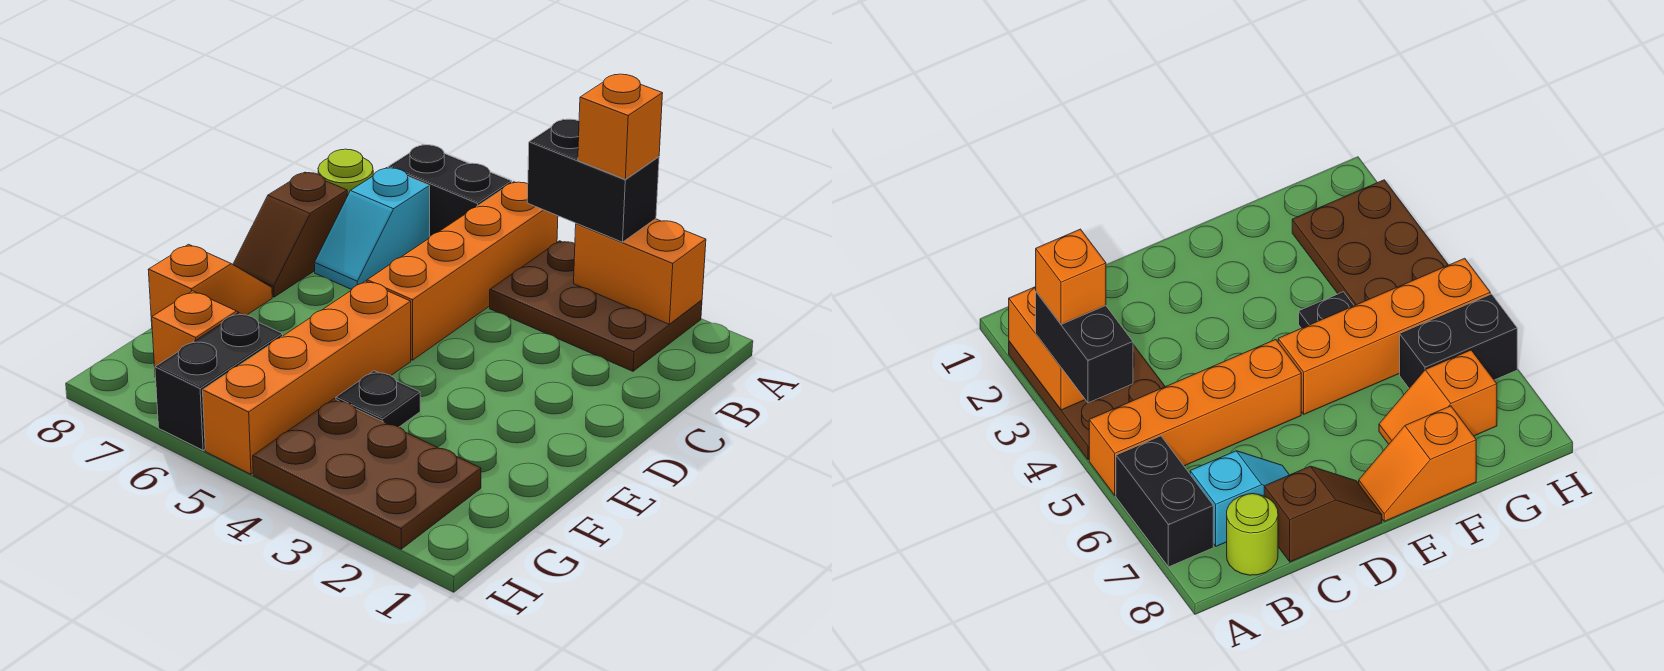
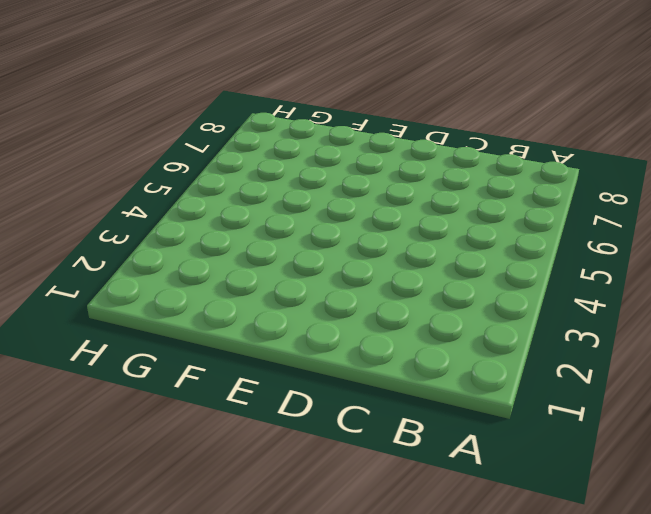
none -> brown 2x3 plate [490,241,702,371]
none -> orange 1x4 brick [367,182,558,360]
none -> black 1x2 brick [388,145,512,236]

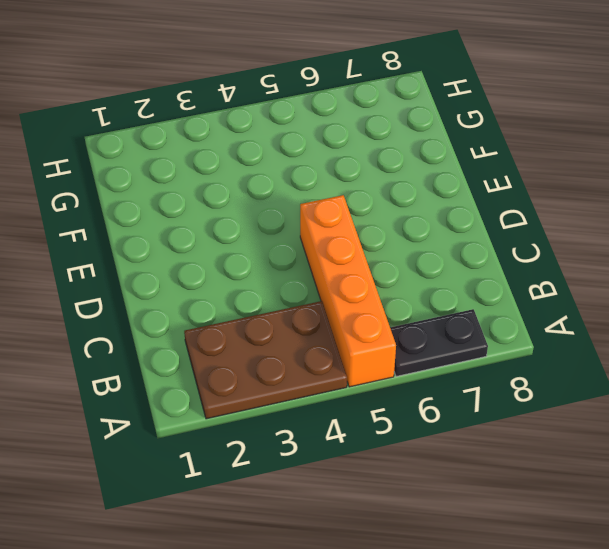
black 1x2 plate [390,309,488,376] -> black 1x2 brick [388,145,512,236]
none -> cyan 1x2 slope [314,168,430,290]
none -> lime 1x1 round brick [318,149,373,196]
none -> brown 1x2 slope [233,172,347,297]

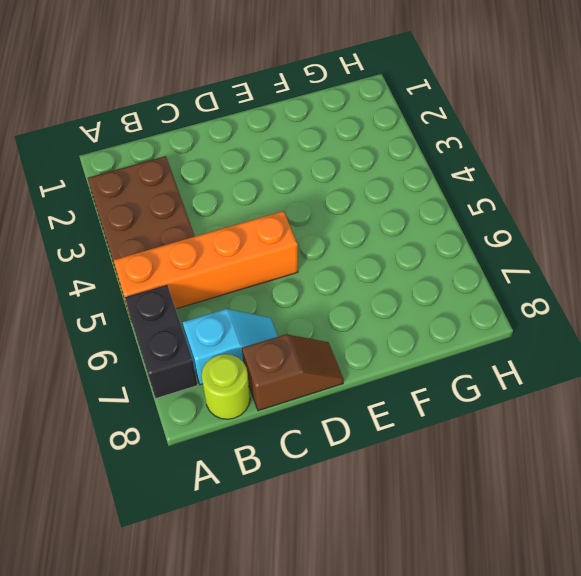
none -> orange 1x4 brick [203,281,411,474]
none -> orange 1x2 slope [148,244,272,322]
none -> black 1x1 plate [336,371,420,427]

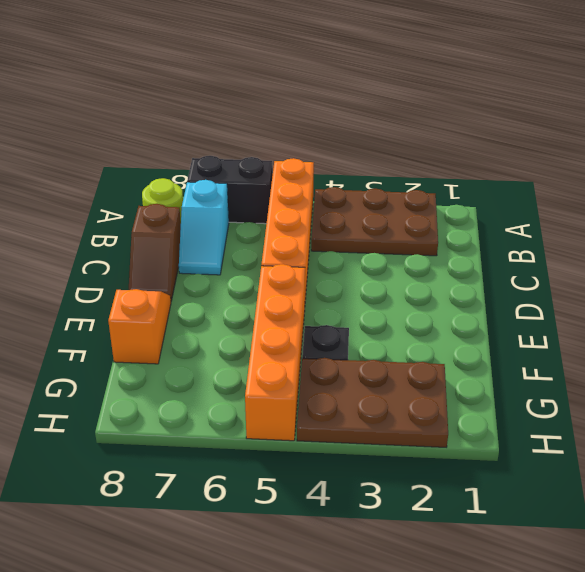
none -> orange 1x2 slope [152,291,242,378]
none -> black 1x2 brick [155,313,283,450]
none -> orange 1x2 brick [574,219,706,324]

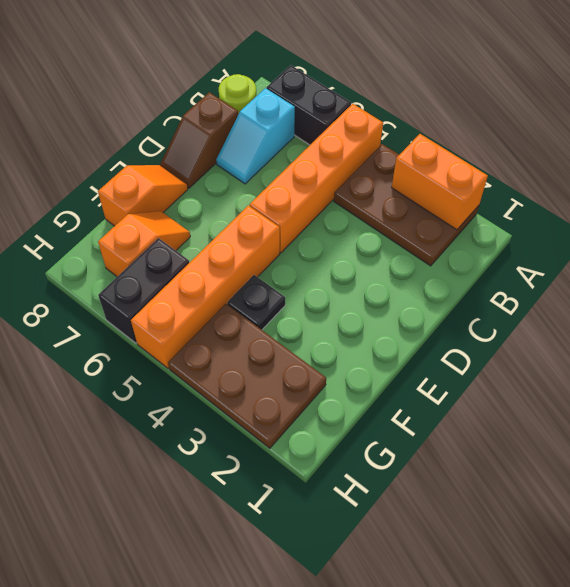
none -> black 1x2 brick [527,119,659,242]
none -> orange 1x1 brick [578,74,663,179]

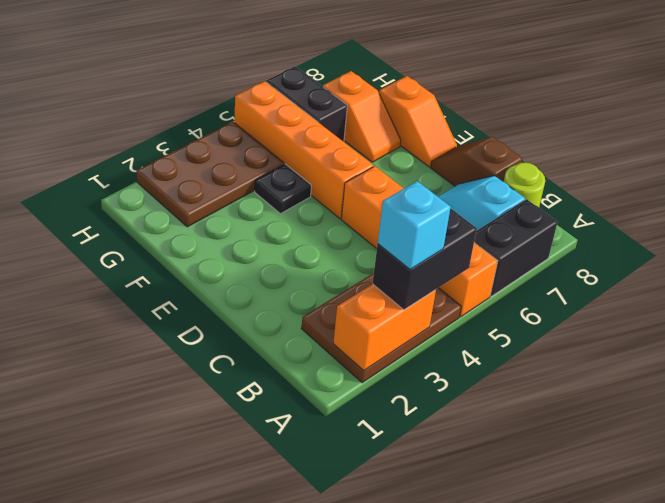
cyan 1x1 brick [378,181,451,270] -> orange 1x1 brick [578,74,663,179]

